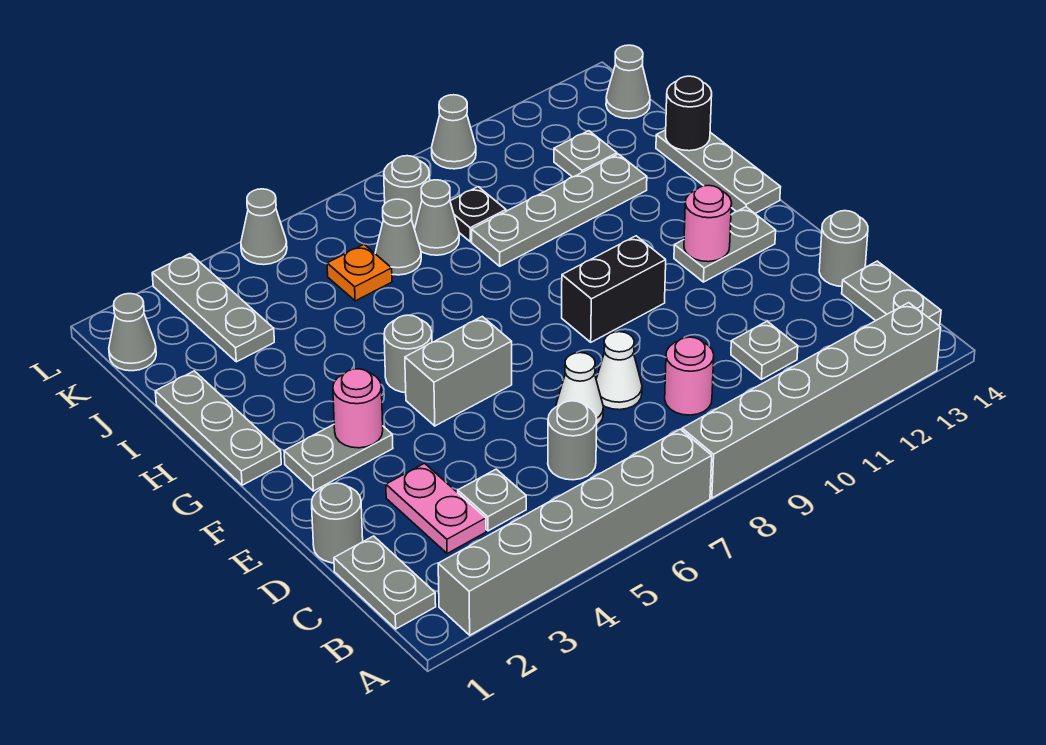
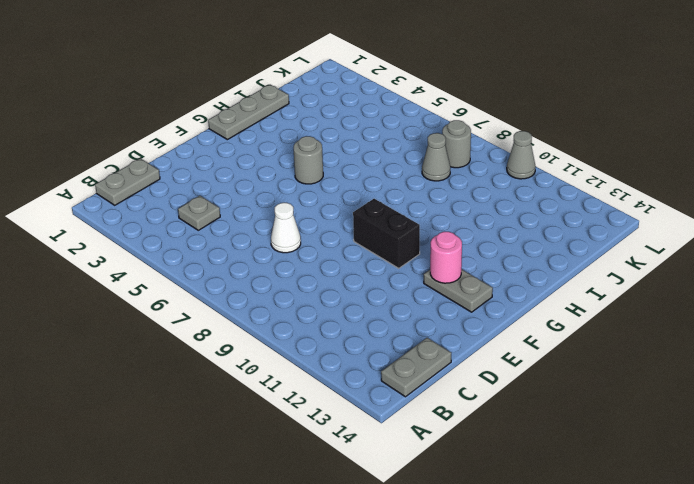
none -> grey 1x6 brick [438,429,712,635]
none -> grey 1x6 brick [682,303,941,498]
none -> pink 1x2 plate [386,463,486,554]
none -> grey 1x1 round brick [548,401,597,480]

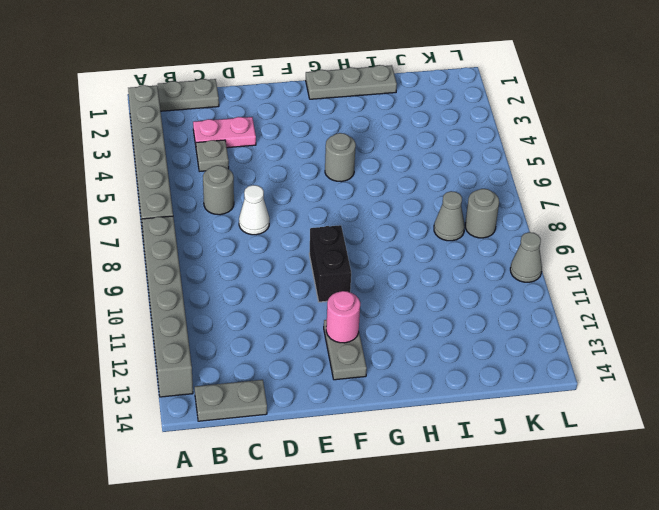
none -> pink 1x1 round brick [665,337,714,415]
none -> grey 1x1 plate [731,321,798,379]
none -> grey 1x1 round brick [312,483,363,563]
none -> white 1x1 cone [596,332,642,410]

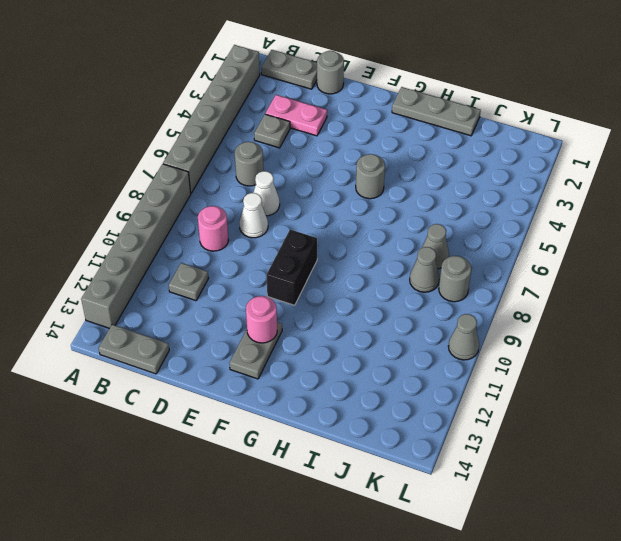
none -> grey 1x1 round brick [819,211,868,286]
none -> grey 1x2 plate [284,425,393,491]
none -> grey 1x2 brick [405,316,512,426]
none -> grey 1x3 plate [656,130,781,213]

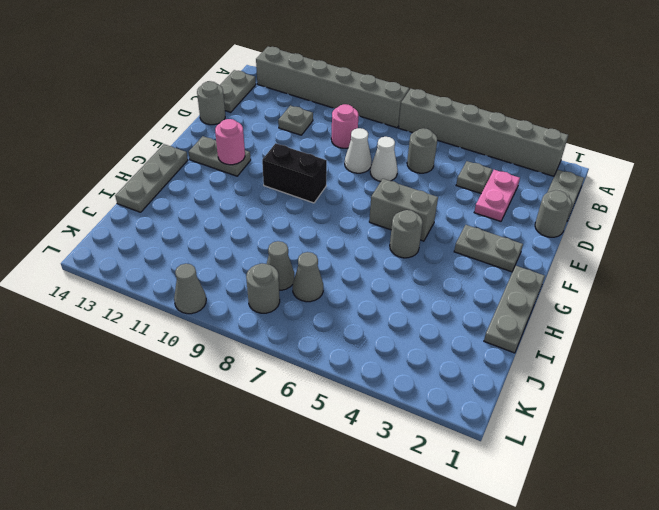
none -> grey 1x4 plate [472,154,647,266]
none -> grey 1x3 plate [152,254,274,362]
none -> orange 1x1 plate [327,245,392,301]
none -> black 1x1 plate [450,187,506,242]

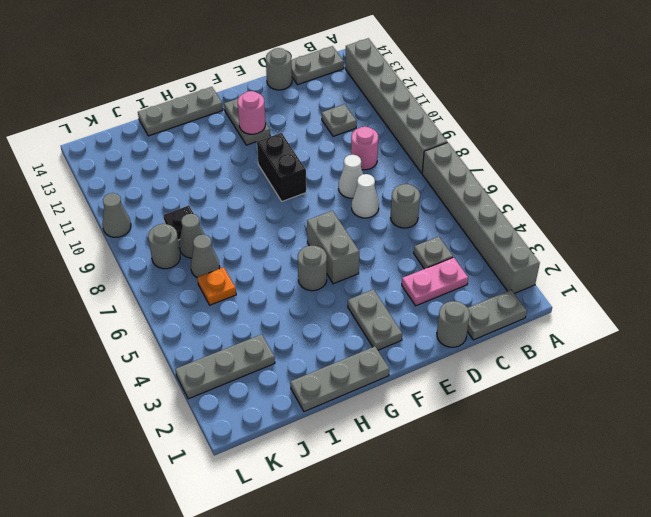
none -> grey 1x4 plate [472,154,647,266]
none -> grey 1x1 plate [554,131,617,177]
none -> grey 1x1 cone [109,294,156,371]
none -> grey 1x1 cone [606,45,650,119]

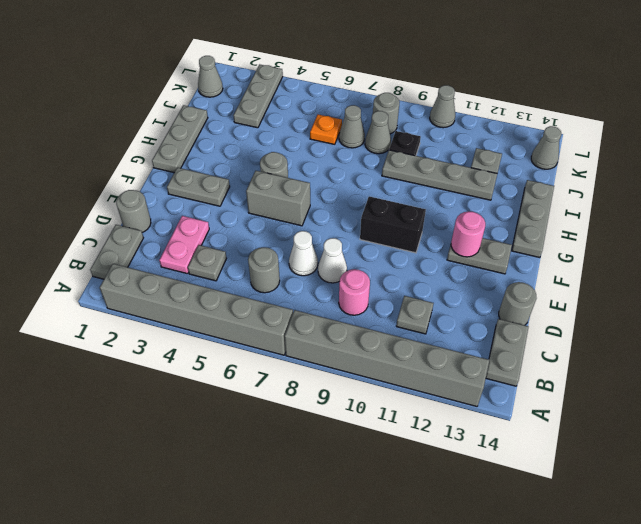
none -> grey 1x1 cone [241,189,287,265]
none -> pink 1x1 round brick [333,369,383,448]
none -> black 1x1 round brick [666,76,712,151]

